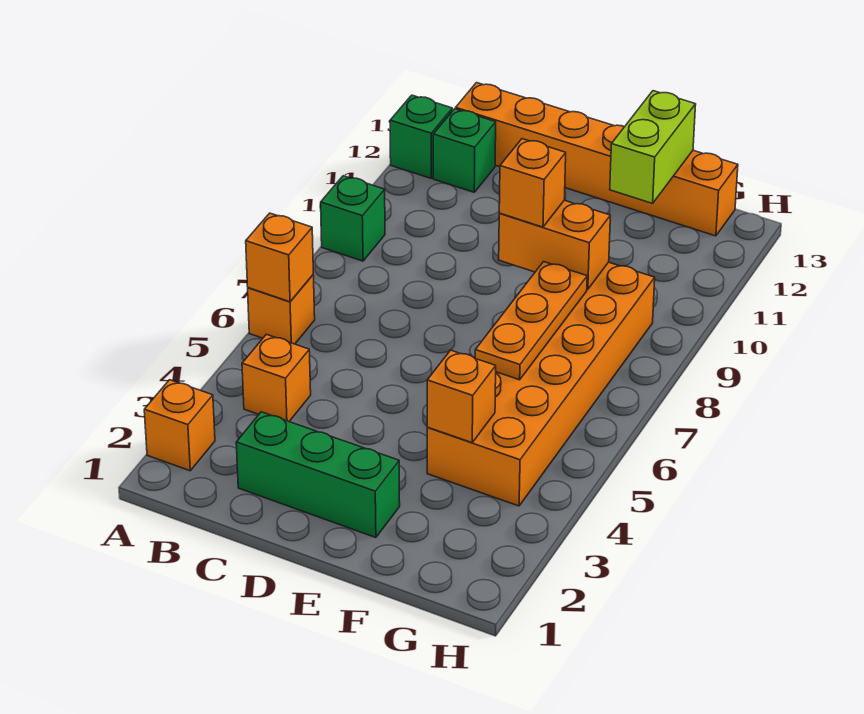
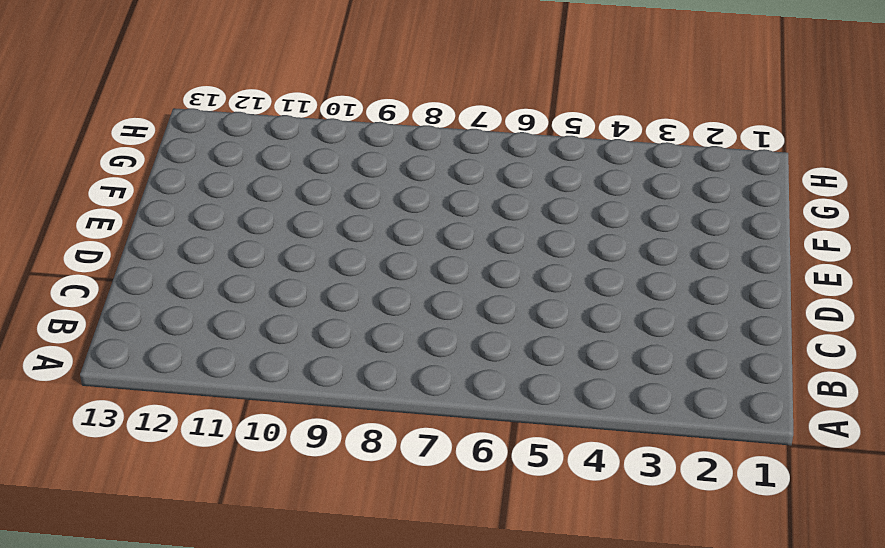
none -> orange 1x1 brick [144,380,215,471]
none -> orange 1x1 brick [248,275,315,344]
none -> green 1x1 brick [321,176,385,261]

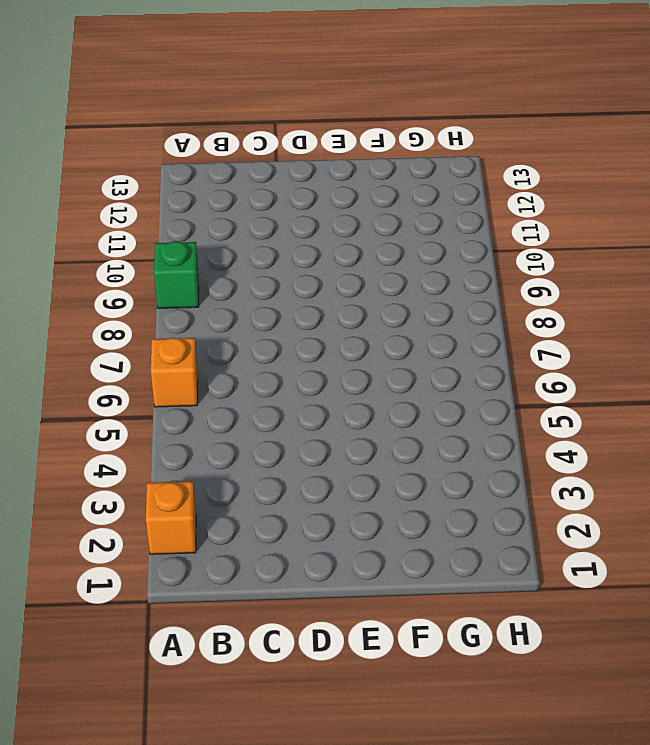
none -> green 1x1 brick [390,95,452,178]
none -> orange 1x1 brick [242,334,311,421]
none -> green 1x1 brick [433,109,496,192]

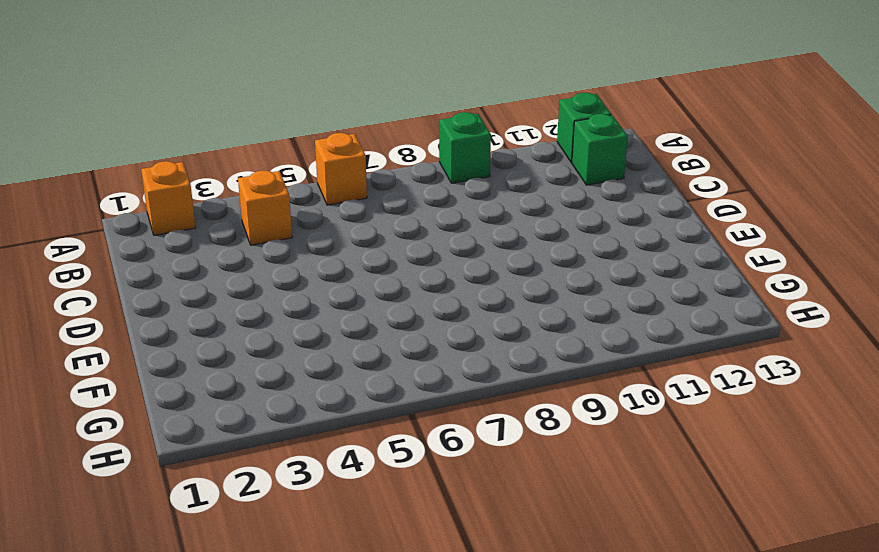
none -> orange 1x6 brick [456,83,738,236]
none -> green 1x3 brick [236,412,400,538]
none -> orange 2x6 brick [427,262,655,506]

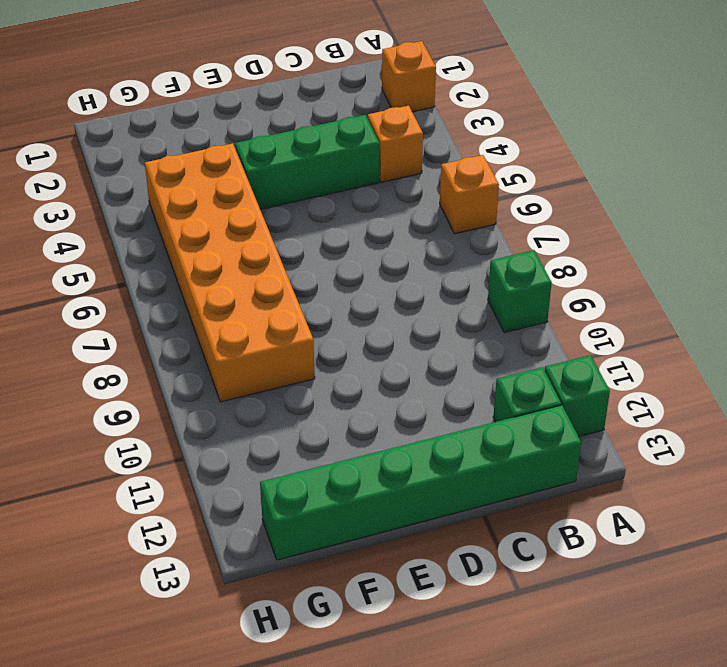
green 1x6 brick [260,405,581,560] -> orange 1x6 brick [456,83,738,236]
green 1x3 brick [235,115,379,209] -> green 1x3 brick moved to [236,412,400,538]
none -> orange 1x1 brick [246,213,313,302]
none -> orange 1x2 brick [499,200,610,289]
none -> orange 1x1 brick [427,350,496,443]

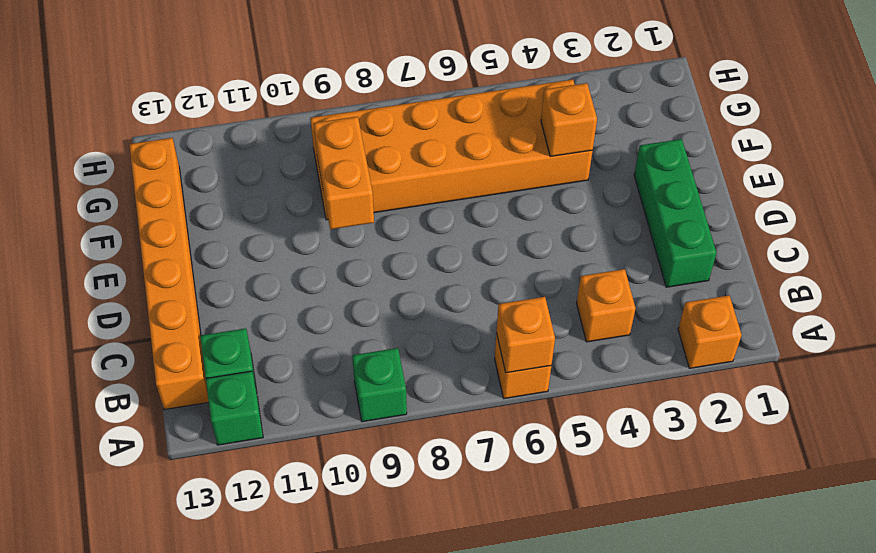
none -> orange 1x3 plate [475,262,587,380]
none -> lime 1x2 brick [610,91,696,203]
none -> orange 1x1 brick [499,139,566,227]

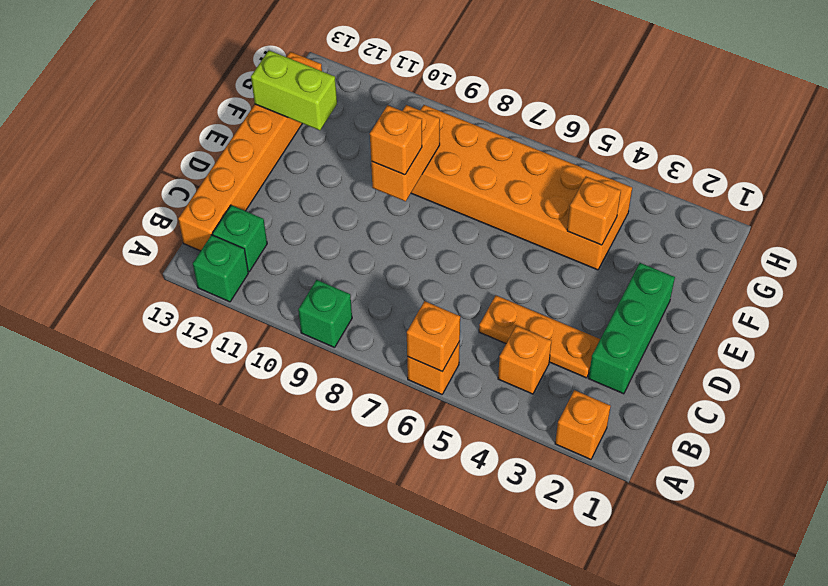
orange 1x3 plate [479,295,600,378] -> orange 1x3 plate moved to [475,262,587,380]

